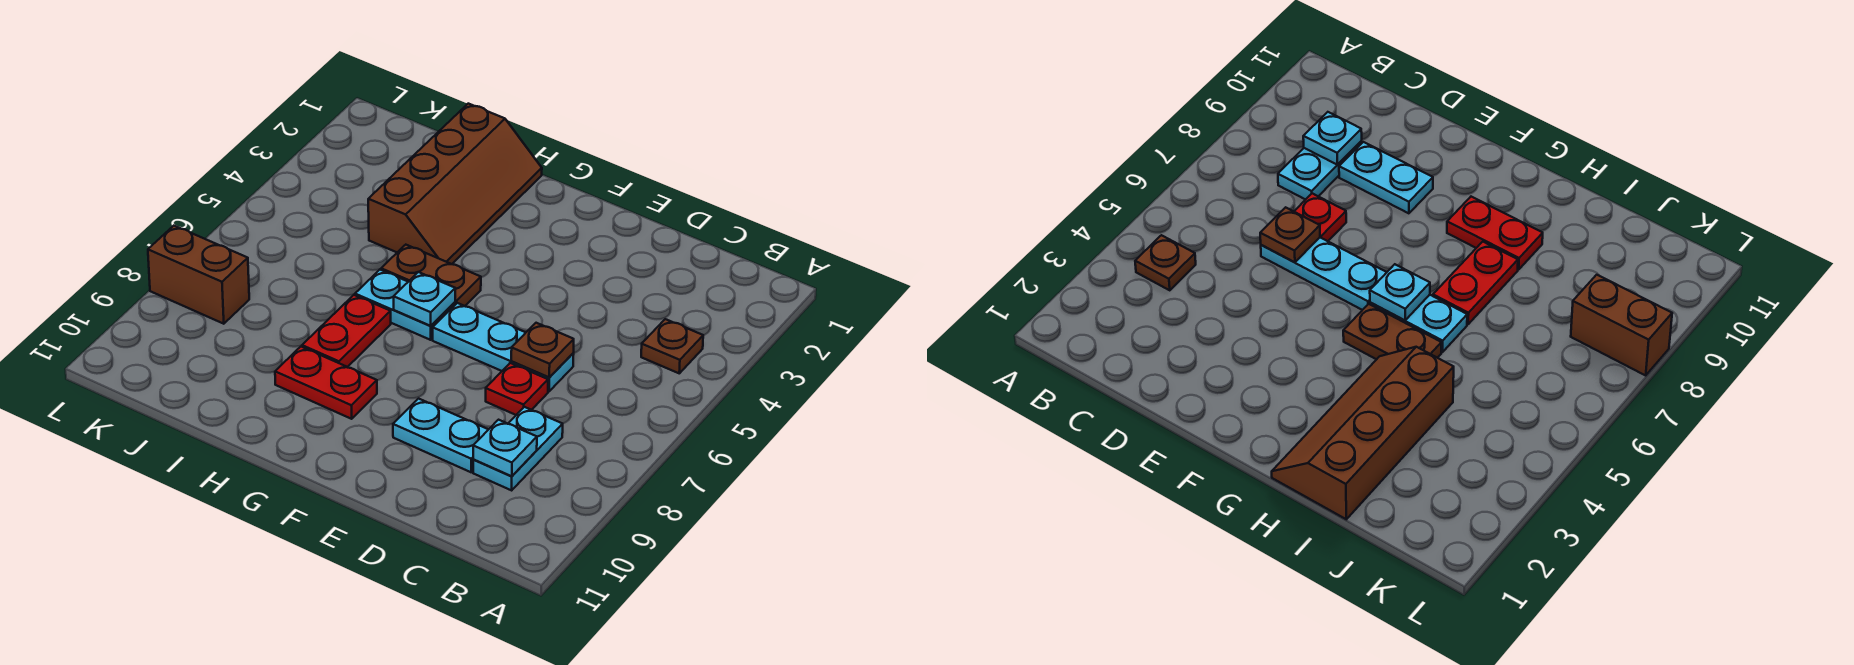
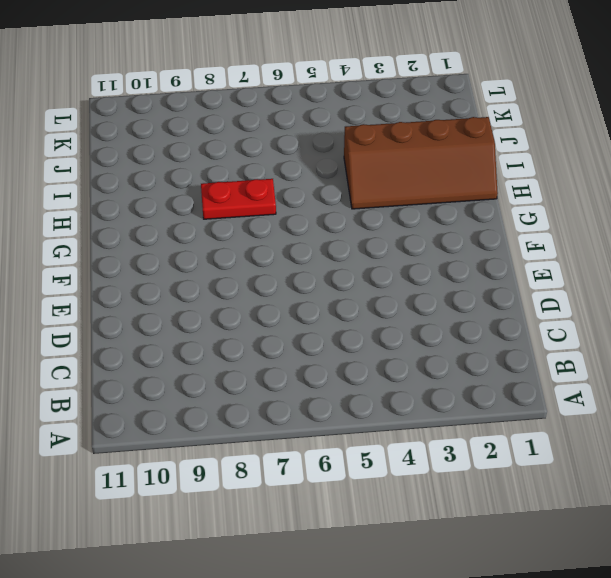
none -> brown 1x1 plate [641,319,703,373]
none -> cyan 1x2 plate [473,407,563,490]
none -> cyan 1x3 plate [433,303,574,391]

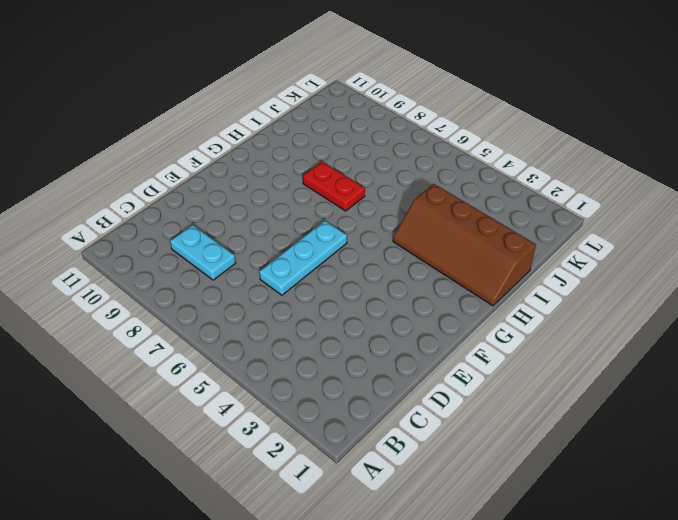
none -> brown 1x1 plate [641,319,703,373]
none -> red 1x1 plate [486,363,548,415]
none -> cyan 1x2 plate [393,399,489,472]

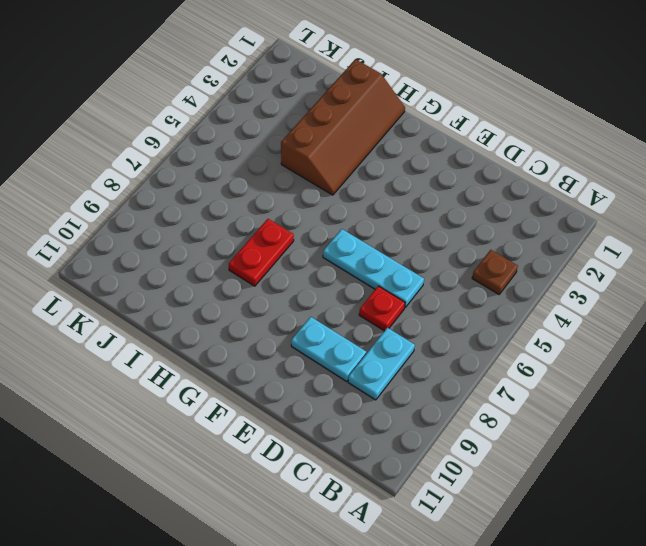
none -> brown 1x2 plate [381,245,481,306]
none -> cyan 1x2 plate [355,270,455,340]
none -> red 1x2 plate [275,347,377,419]

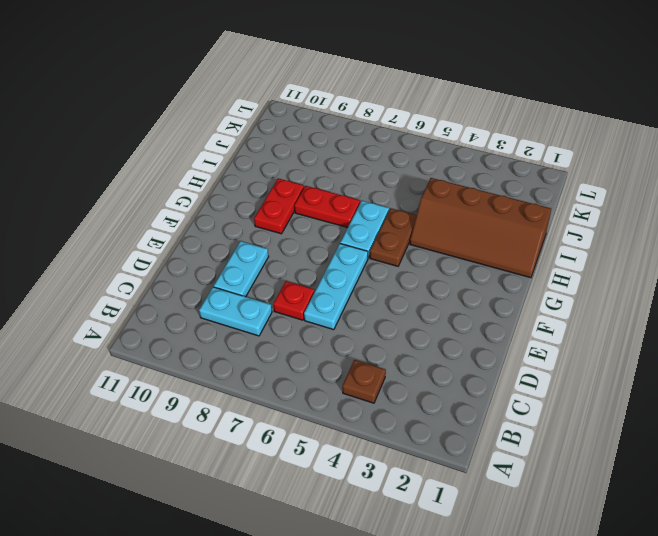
none -> brown 1x2 brick [148,226,249,324]
none -> cyan 1x1 plate [473,420,537,476]
none -> brown 1x1 plate [511,323,574,377]

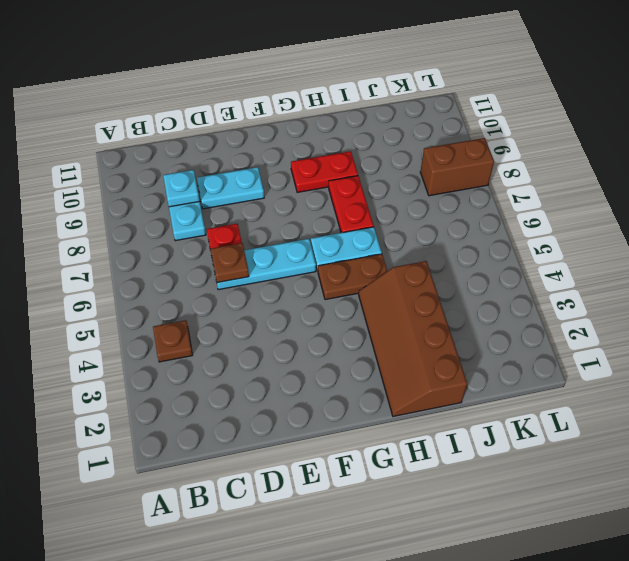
none -> cyan 1x1 plate [394,272,455,326]

